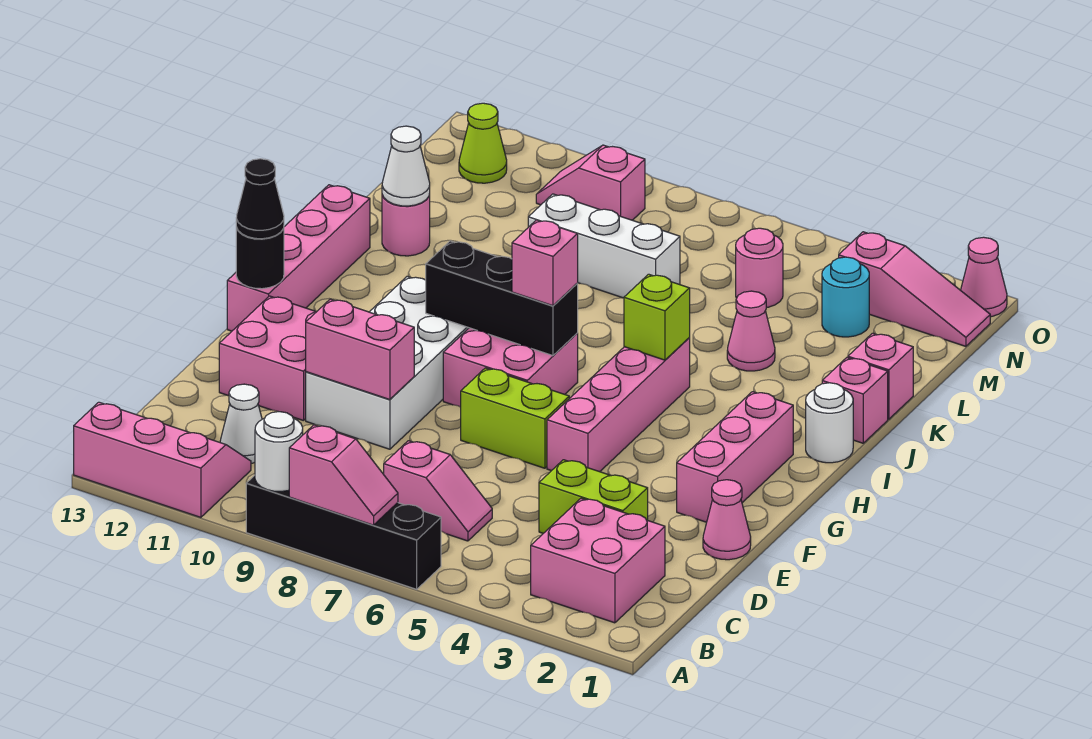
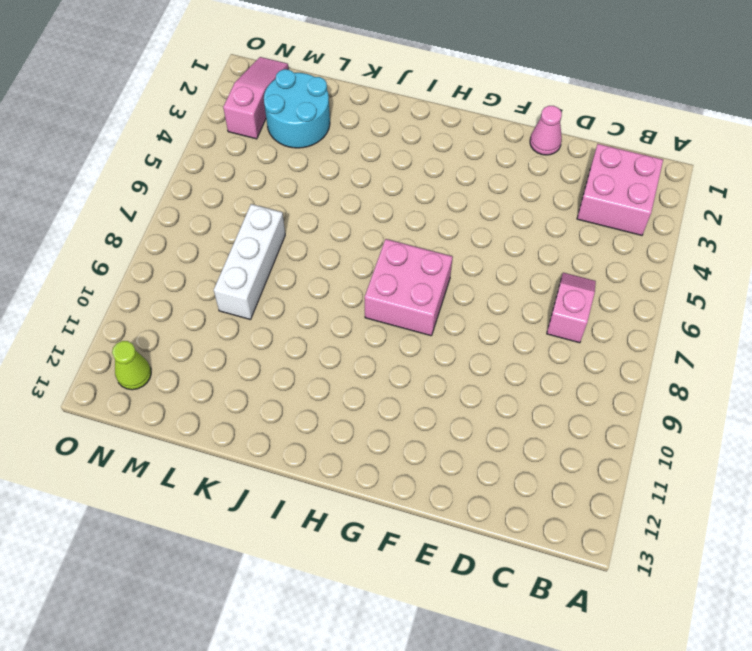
cyan 2x2 round brick [264,69,330,148] -> cyan 1x1 round brick [822,257,869,337]
none -> black 1x4 brick [246,475,441,589]
none -> pink 2x3 slope [74,402,251,517]
none -> white 1x1 cone [220,384,262,463]
none -> lime 1x2 brick [539,460,648,533]

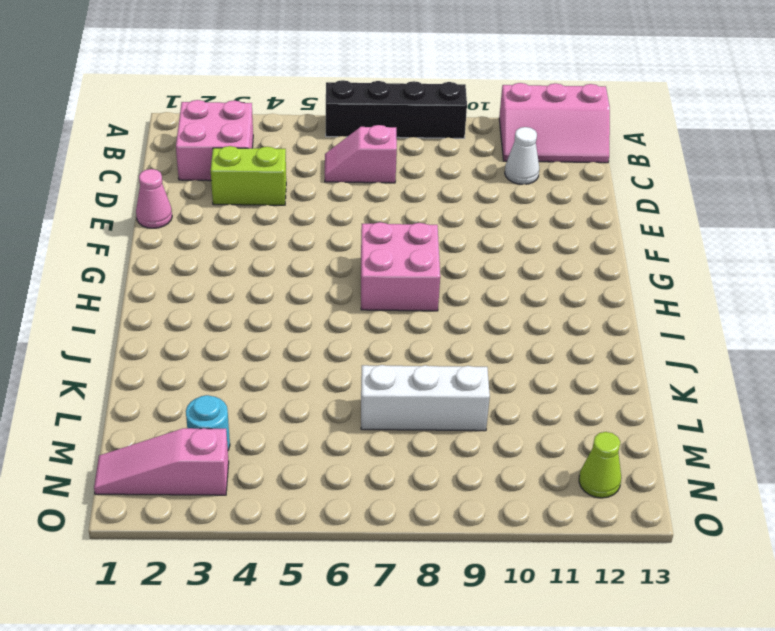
none -> white 2x4 brick [306,276,469,449]
none -> pink 2x2 brick [219,296,316,421]
none -> pink 1x3 brick [677,392,793,522]
none -> pink 1x4 brick [547,338,690,472]

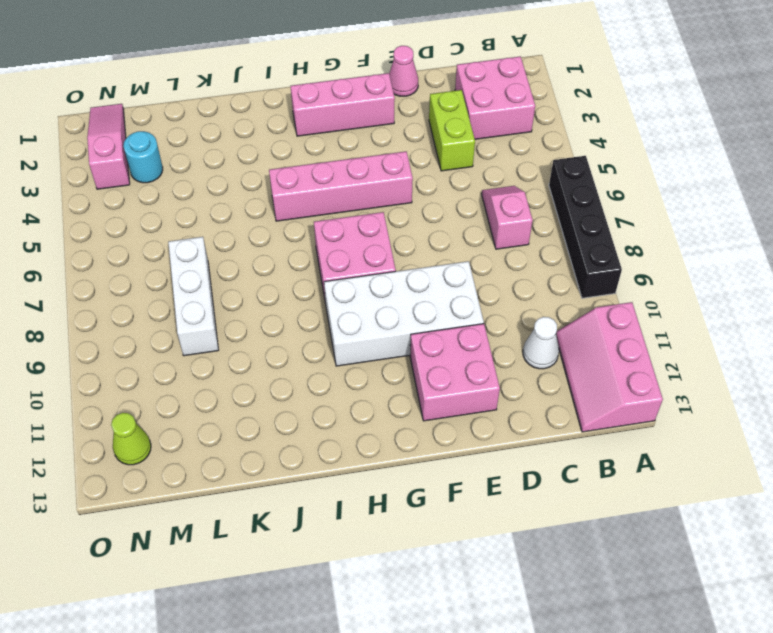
none -> lime 1x2 brick [461,368,569,468]
none -> pink 1x4 brick [227,185,370,331]
none -> white 1x1 round brick [806,383,853,463]
none -> pink 1x1 brick [822,358,888,443]

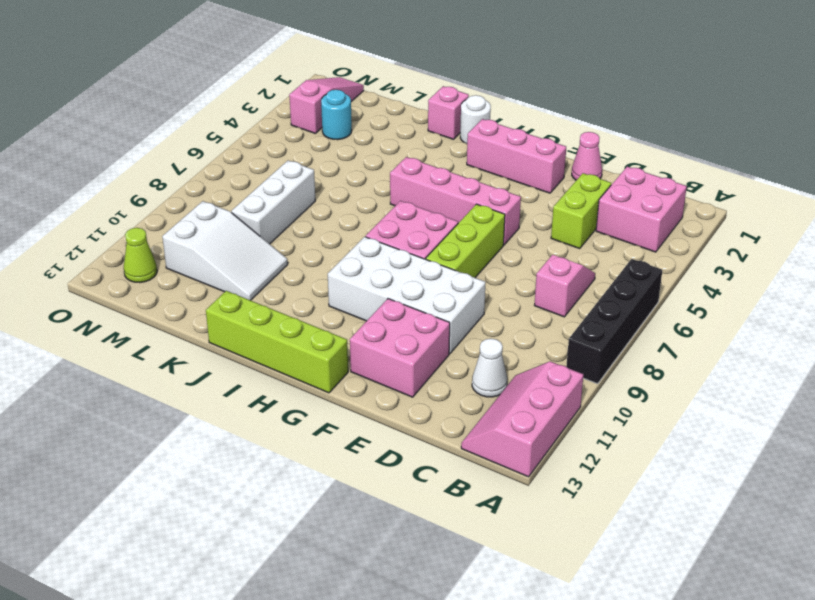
lime 1x3 brick [426,204,505,278] -> lime 1x2 brick [461,368,569,468]
lime 1x4 brick [206,291,348,393] -> pink 1x4 brick [227,185,370,331]
white 2x3 slope [162,201,288,300] -> none
none -> pink 1x1 brick [848,333,913,419]
none -> pink 1x1 cone [727,291,775,371]
none -> pink 1x1 round brick [382,194,430,256]
none -> pink 1x1 round brick [736,228,783,308]

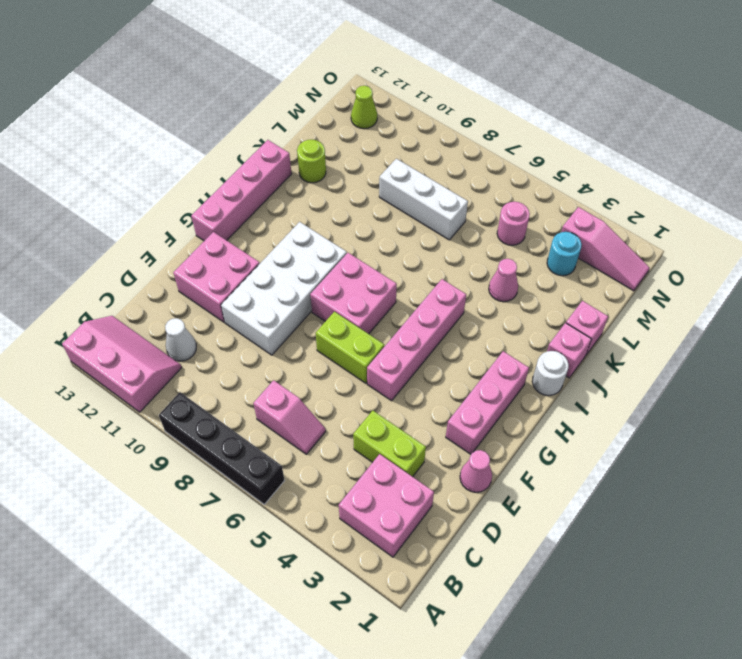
lime 1x1 round brick [297,140,326,183] -> pink 1x1 round brick [382,194,430,256]
none -> pink 1x2 slope [536,145,645,220]
none -> pink 1x1 cone [961,237,1007,317]
none -> pink 1x2 slope [289,425,398,525]
none -> white 1x1 round brick [255,412,303,491]

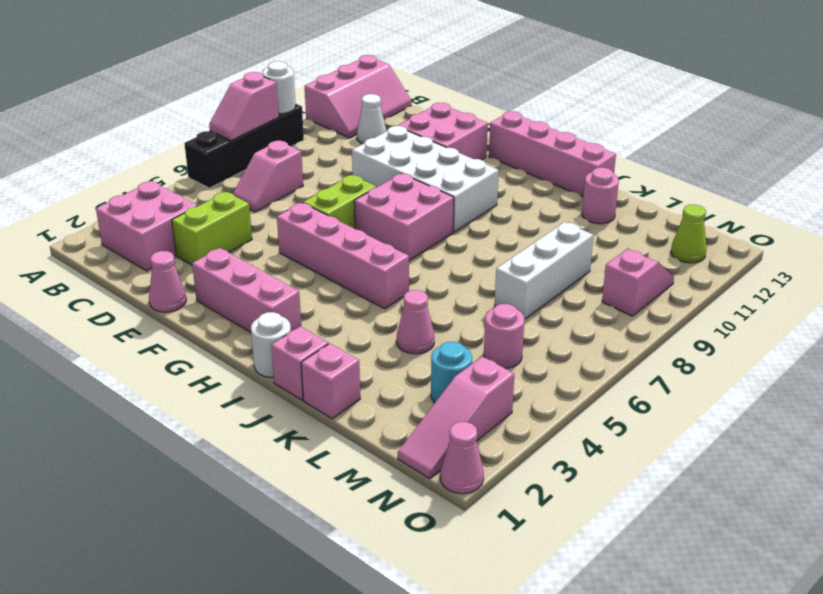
none -> pink 1x2 brick [306,299,414,400]
none -> black 1x1 round brick [236,228,284,289]
none -> black 1x3 brick [426,241,578,356]
none -> lime 1x1 brick [624,274,690,360]

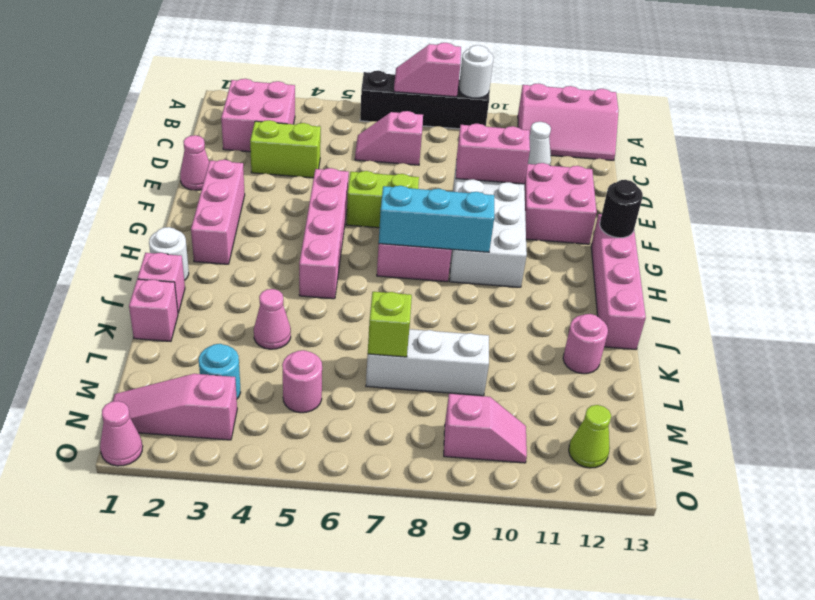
cyan 1x3 brick [379,186,494,252] -> black 1x3 brick [426,241,578,356]
lime 1x1 brick [368,292,412,357] -> lime 1x1 brick moved to [624,274,690,360]
none -> white 1x1 cone [382,126,430,206]
none -> black 1x1 cone [236,159,284,239]
none -> pink 1x1 brick [512,220,578,306]

